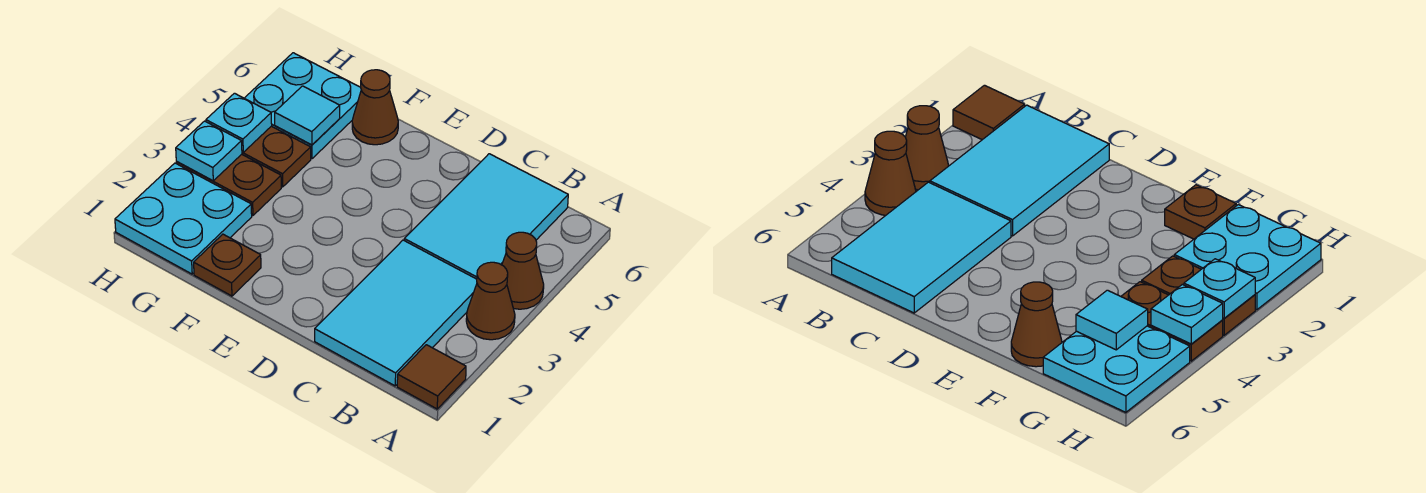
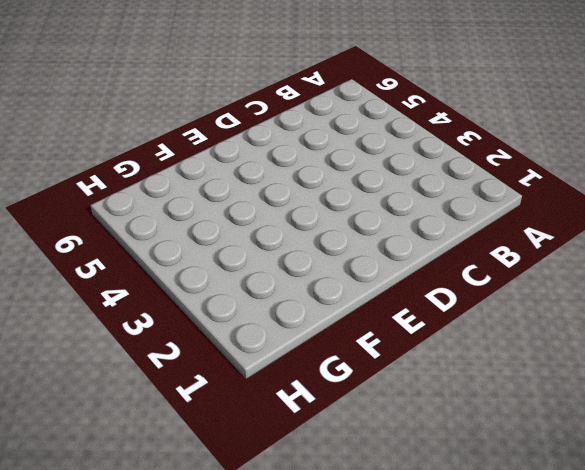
none -> brown 1x1 tile [397,345,466,409]
none -> brown 1x1 cone [466,262,515,340]
none -> brown 1x1 cone [502,232,544,309]

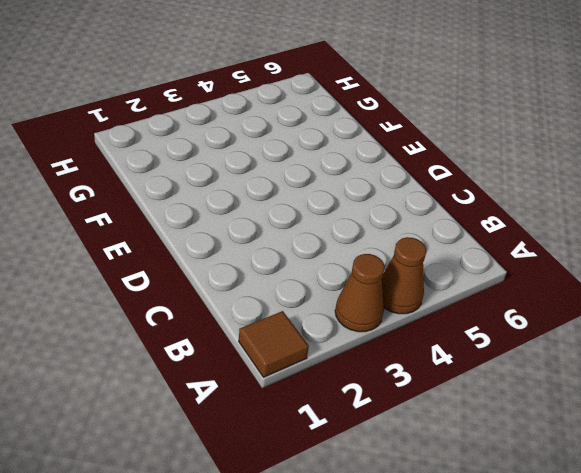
none -> cyan 2x3 tile [315,240,477,386]
none -> cyan 2x3 tile [404,154,568,279]
none -> brown 1x1 plate [194,234,261,296]

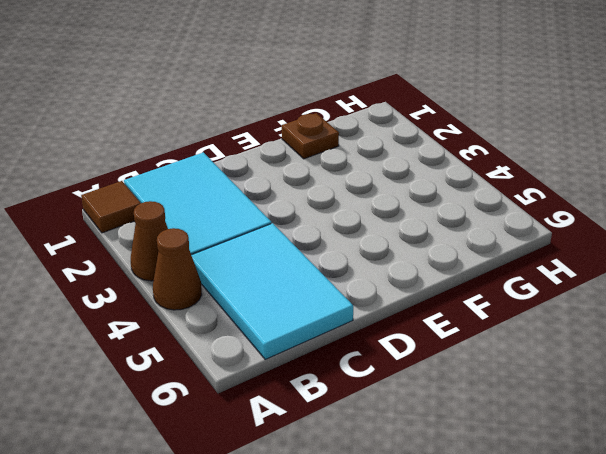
none -> brown 1x1 cone [352,70,398,145]
none -> cyan 2x2 plate [115,163,252,274]
none -> brown 1x2 plate [176,154,281,216]

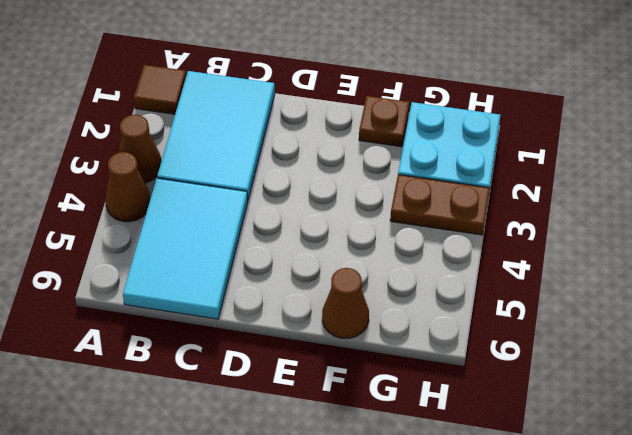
none -> brown 1x2 plate [242,126,311,187]
none -> cyan 2x2 plate [244,53,361,159]
none -> cyan 1x1 tile [275,86,340,145]

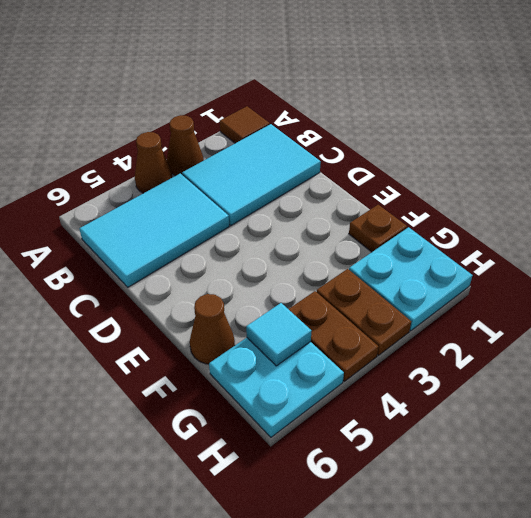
none -> cyan 1x1 plate [176,121,242,181]
none -> cyan 1x1 plate [206,93,272,152]

